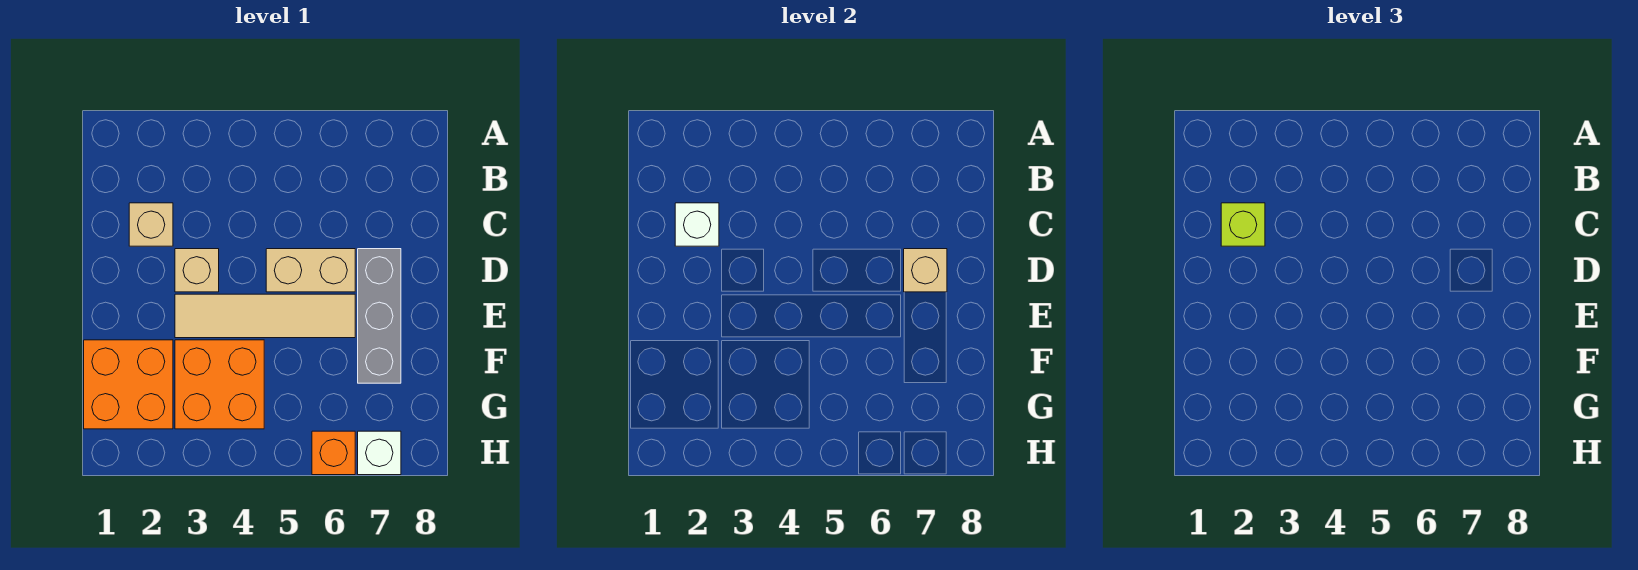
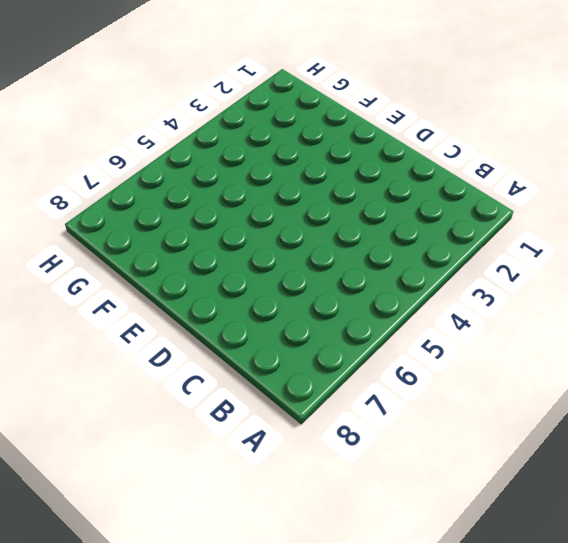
none -> tan 1x1 brick [129,203,173,246]
none -> tan 1x1 brick [175,249,219,292]
none -> tan 1x2 brick [266,249,355,292]

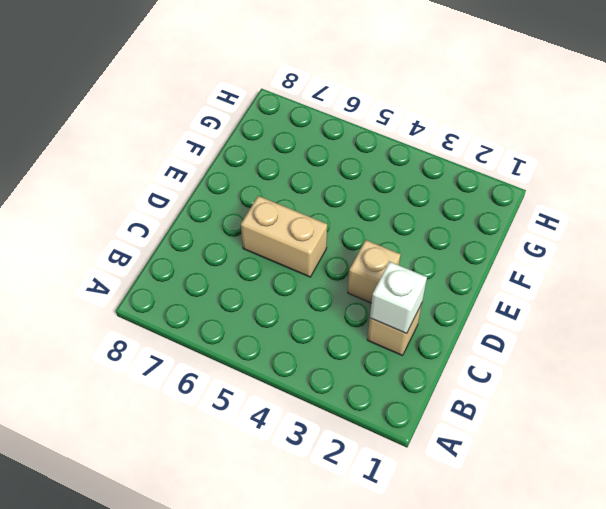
none -> grey 1x3 brick [358,249,401,383]
none -> tan 1x4 tile [175,294,355,338]
none -> orange 2x2 brick [84,340,173,429]

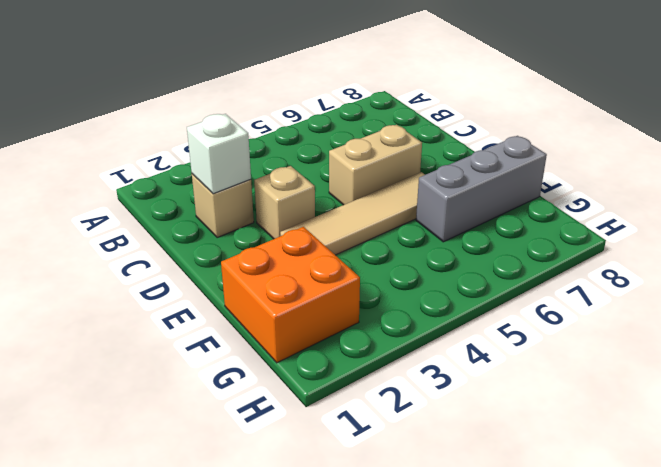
grey 1x3 brick [416,136,547,242] -> grey 1x3 brick turned to [358,249,401,383]
none -> orange 2x2 brick [175,340,264,429]
none -> orange 1x1 brick [312,431,355,475]
none -> white 1x1 brick [358,431,401,475]

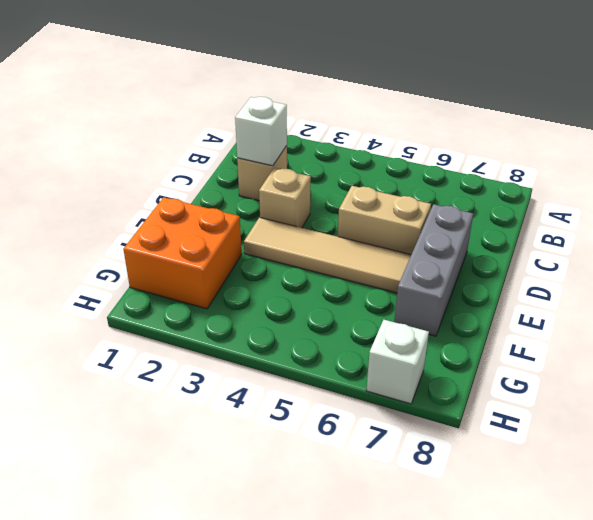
none -> orange 2x2 brick [175,340,264,429]
none -> orange 1x1 brick [312,431,355,475]
none -> tan 1x1 brick [904,249,947,292]

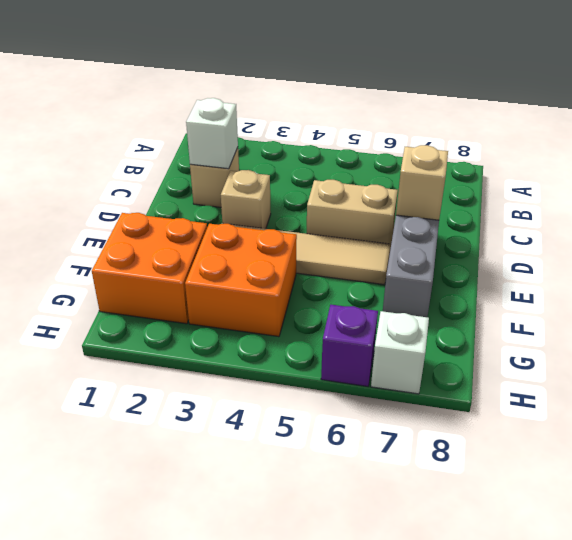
purple 1x1 brick [321,305,378,386] -> orange 1x1 brick [312,431,355,475]
none -> lime 1x1 brick [1221,203,1265,246]

